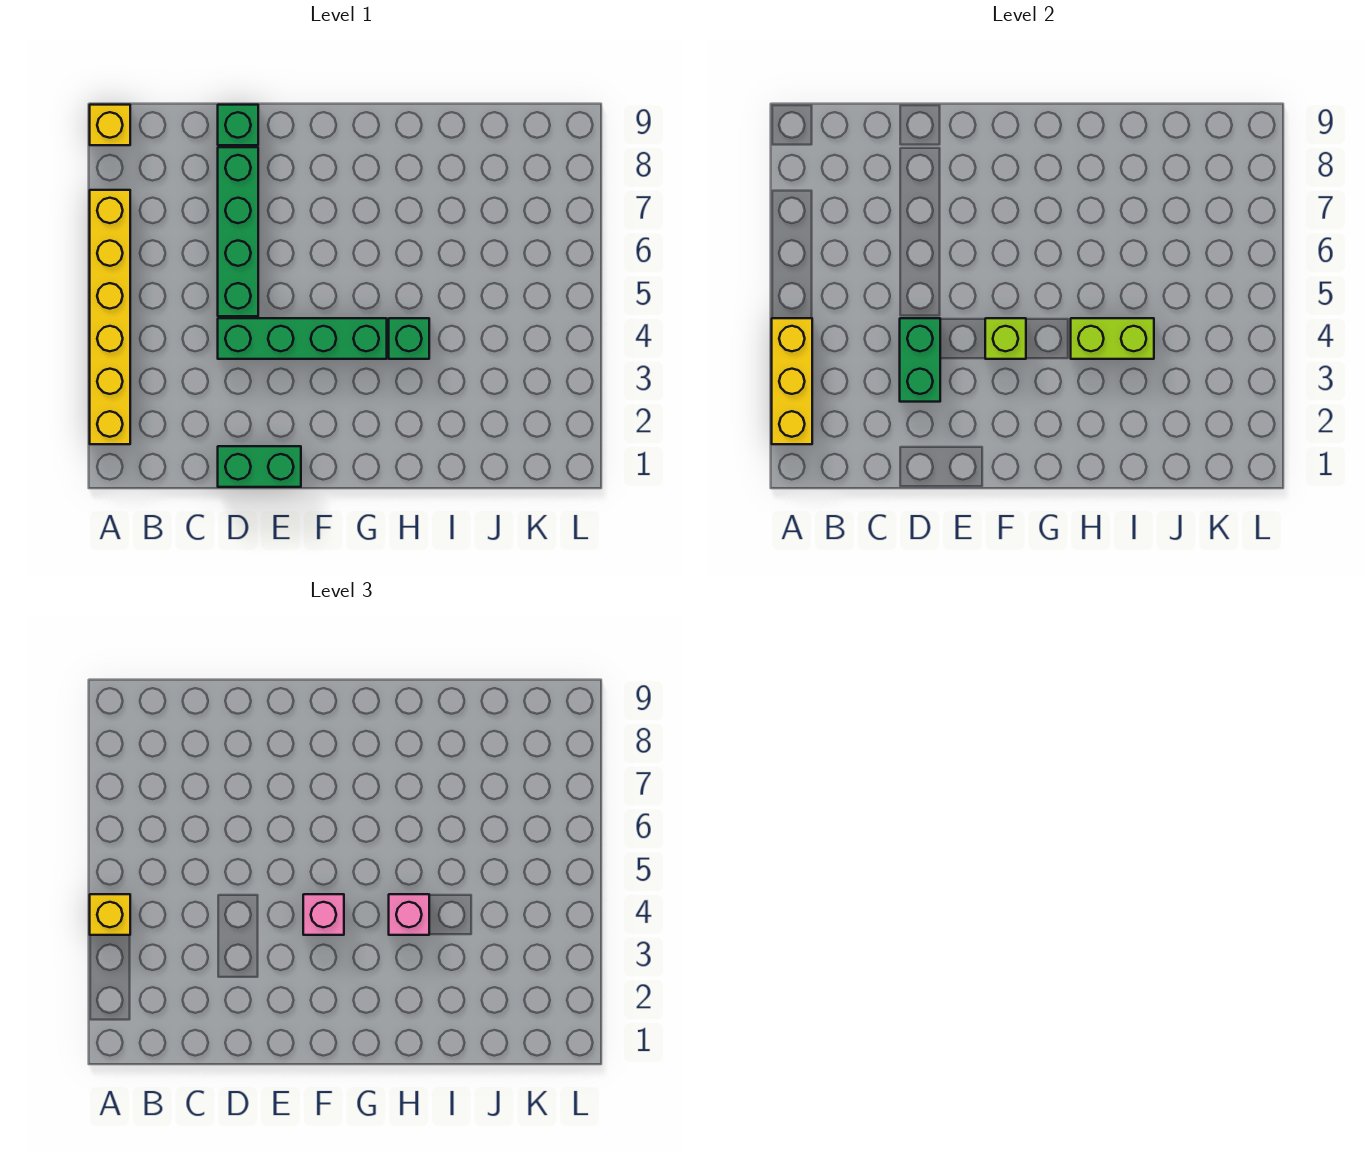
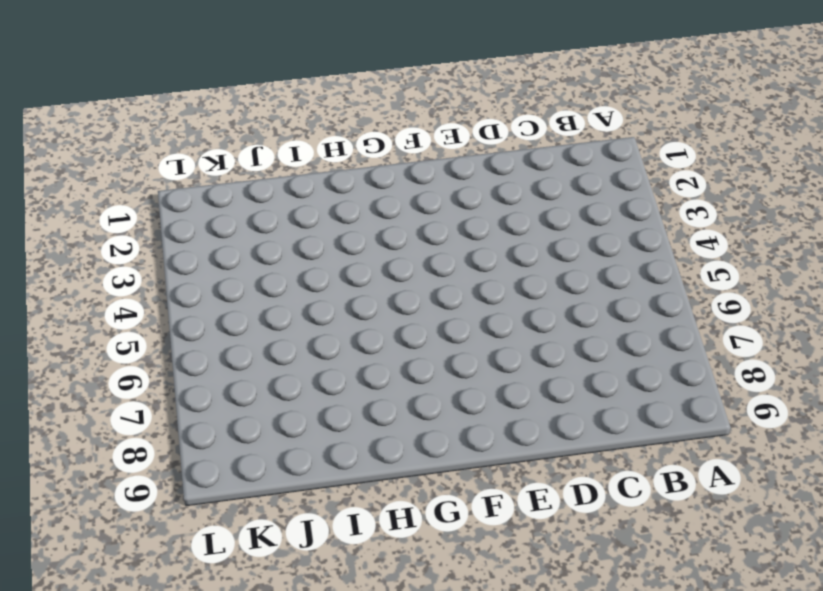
none -> yellow 1x6 brick [90,190,130,444]
none -> yellow 1x1 brick [90,105,130,145]
none -> green 1x2 brick [218,446,301,487]

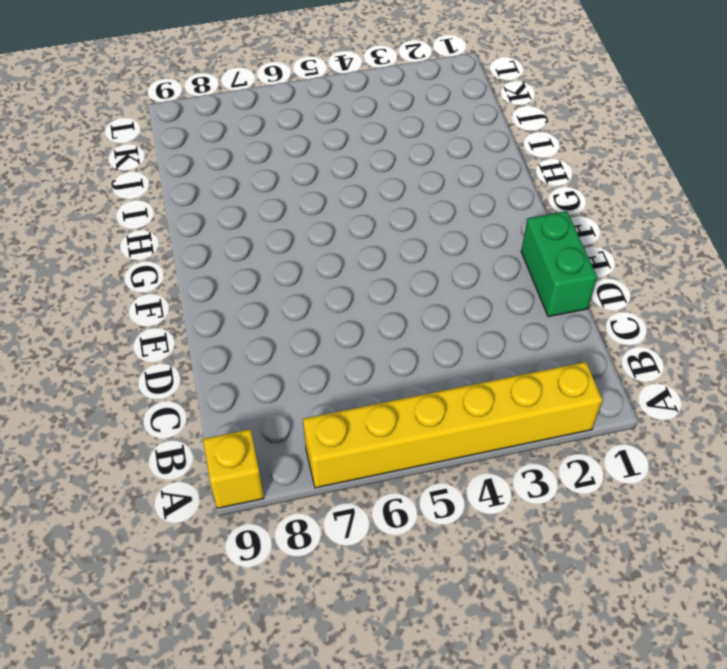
none -> green 1x4 brick [218,318,387,359]
none -> green 1x4 brick [218,147,258,316]
none -> green 1x1 brick [218,105,258,145]

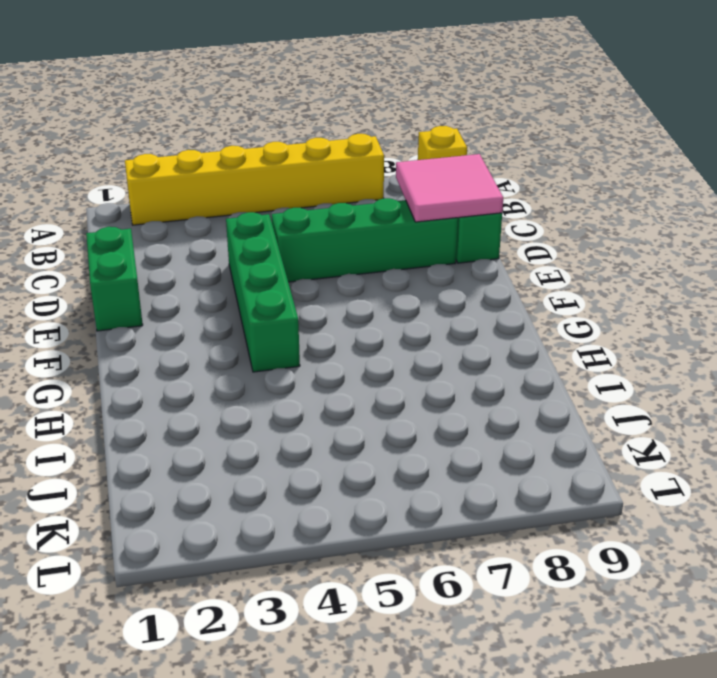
pink 2x2 tile [396,154,503,222] -> none
none -> green 1x1 brick [389,318,429,359]
none -> yellow 1x3 brick [772,318,812,444]
none -> green 1x2 brick [900,318,940,402]

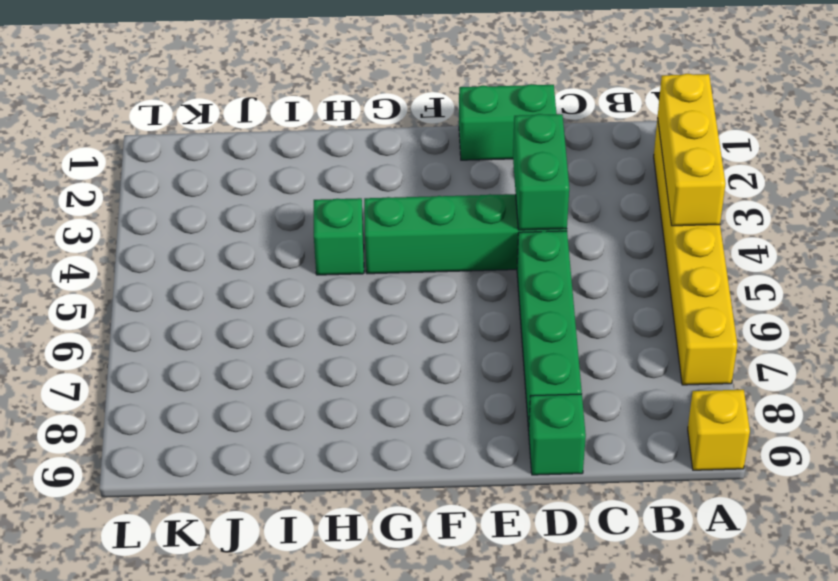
none -> lime 1x1 brick [985,318,1026,359]
none -> lime 1x2 brick [1071,318,1154,359]
none -> yellow 1x1 brick [90,894,130,935]

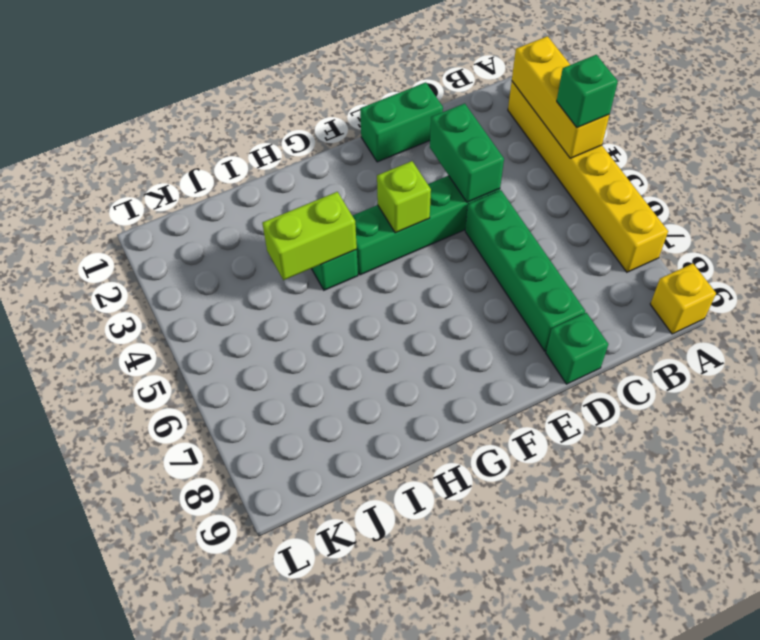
green 1x1 brick [557,55,618,128] -> yellow 1x1 brick [90,894,130,935]
none -> pink 1x1 brick [303,894,344,935]
none -> pink 1x1 brick [389,894,429,935]

